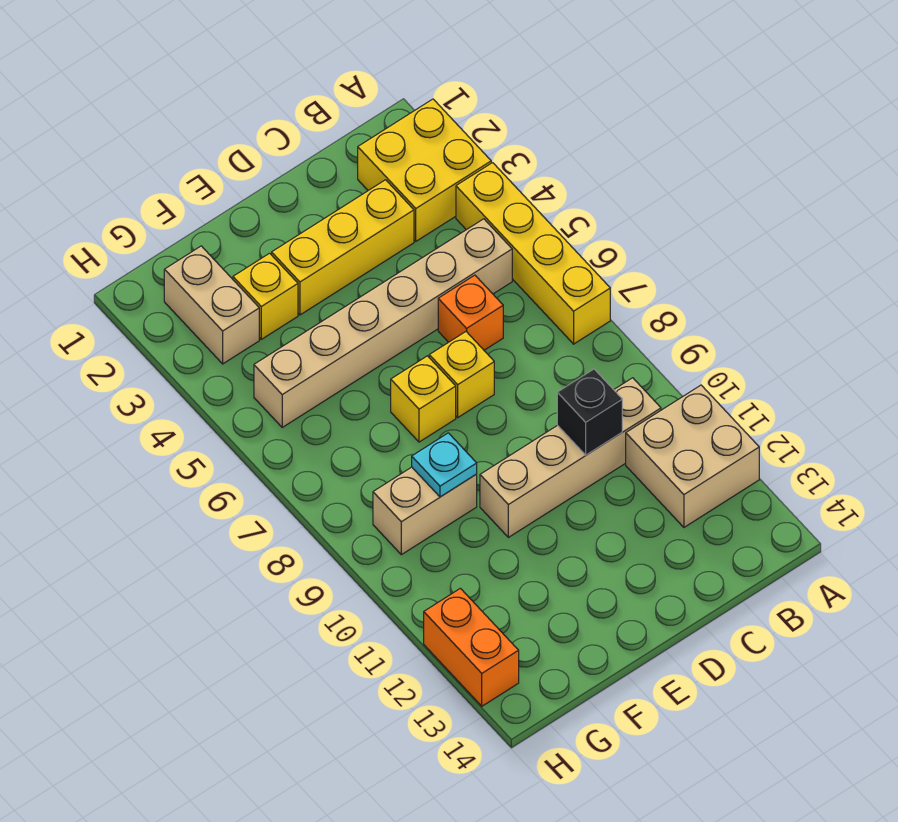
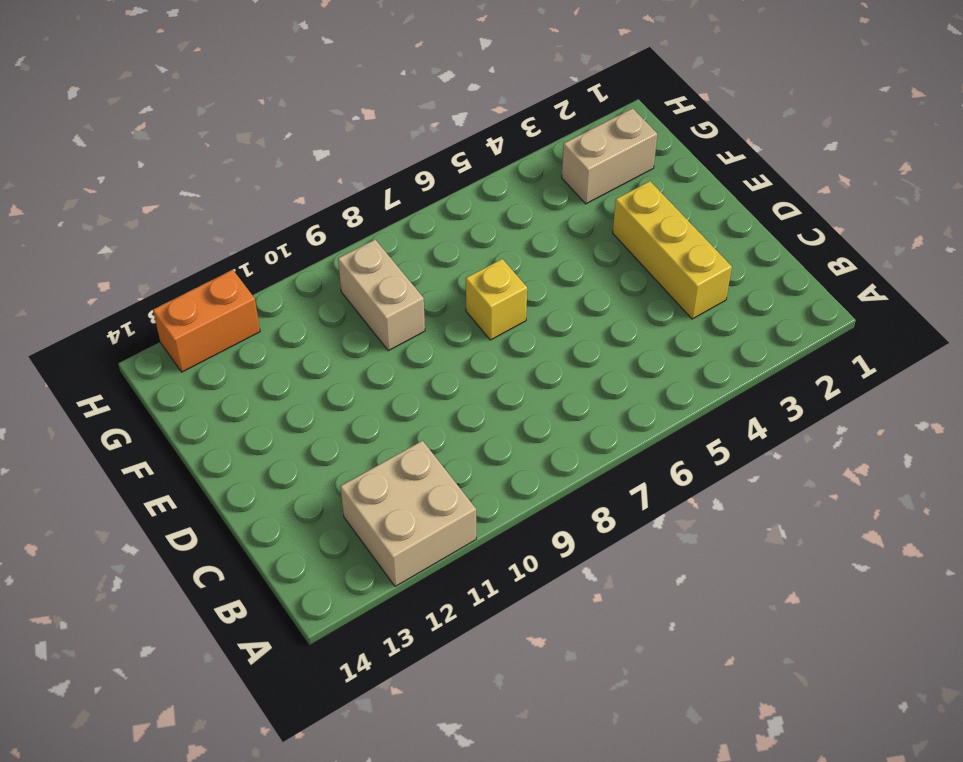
none -> yellow 2x2 brick [358,99,491,241]
none -> yellow 1x4 brick [456,163,610,344]
none -> tan 1x6 brick [254,219,512,427]

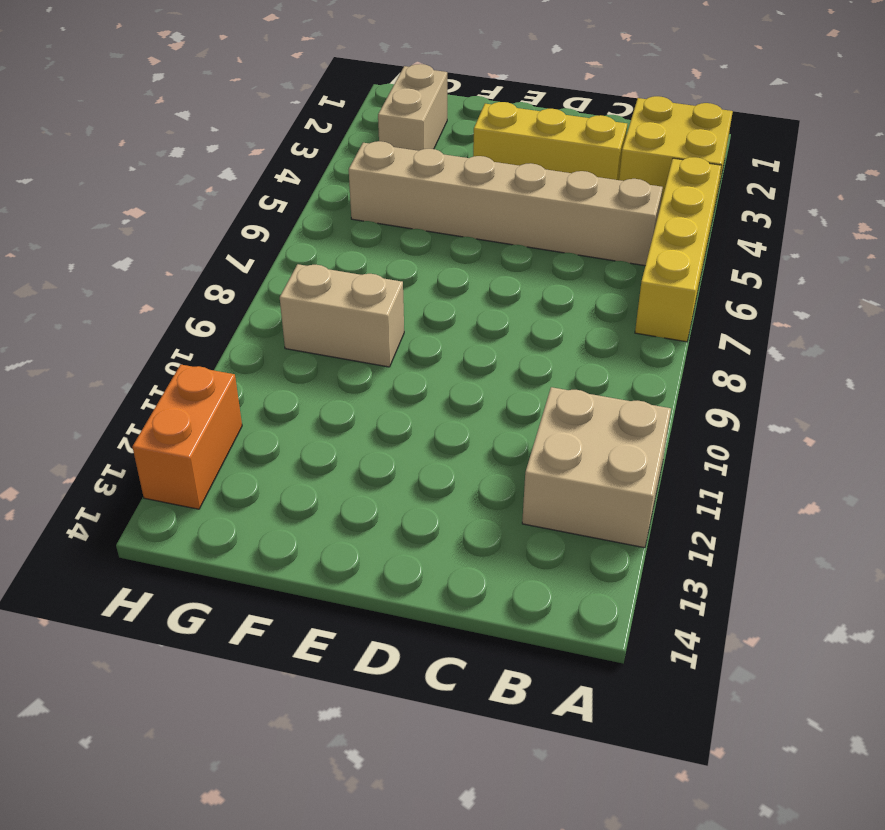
none -> tan 1x4 brick [480,378,661,537]
none -> orange 1x1 brick [438,275,503,350]
none -> yellow 1x1 brick [429,332,494,417]

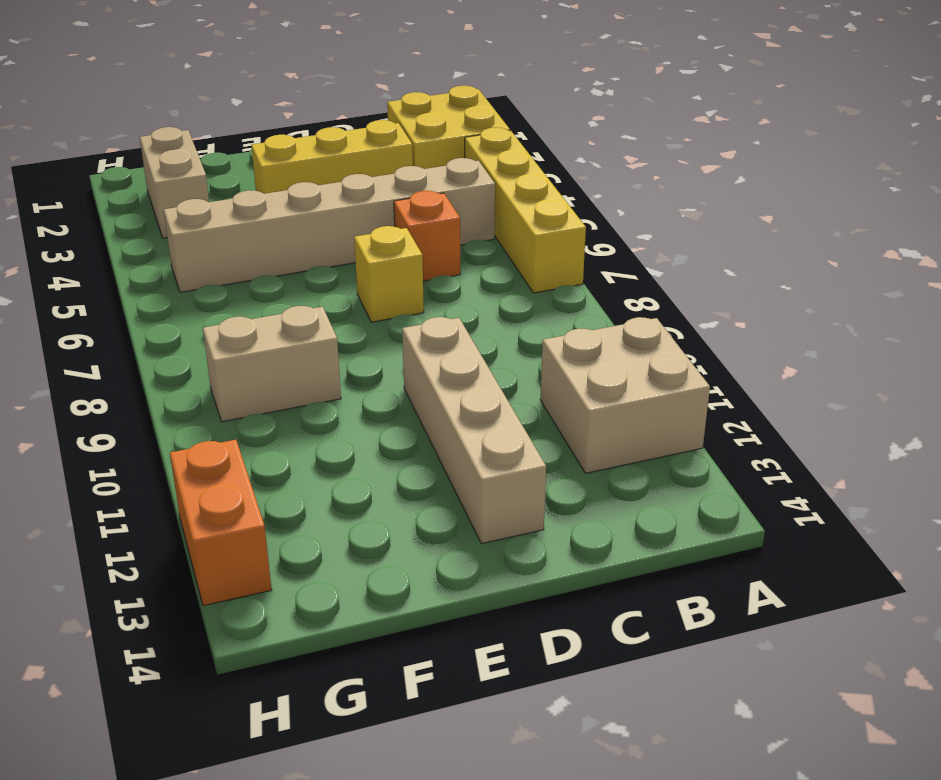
tan 1x4 brick [402,317,546,544] -> tan 1x4 brick turned to [480,378,661,537]
none -> yellow 1x1 brick [391,356,456,442]
none -> yellow 1x1 brick [233,253,298,339]
none -> black 1x1 brick [557,369,622,455]

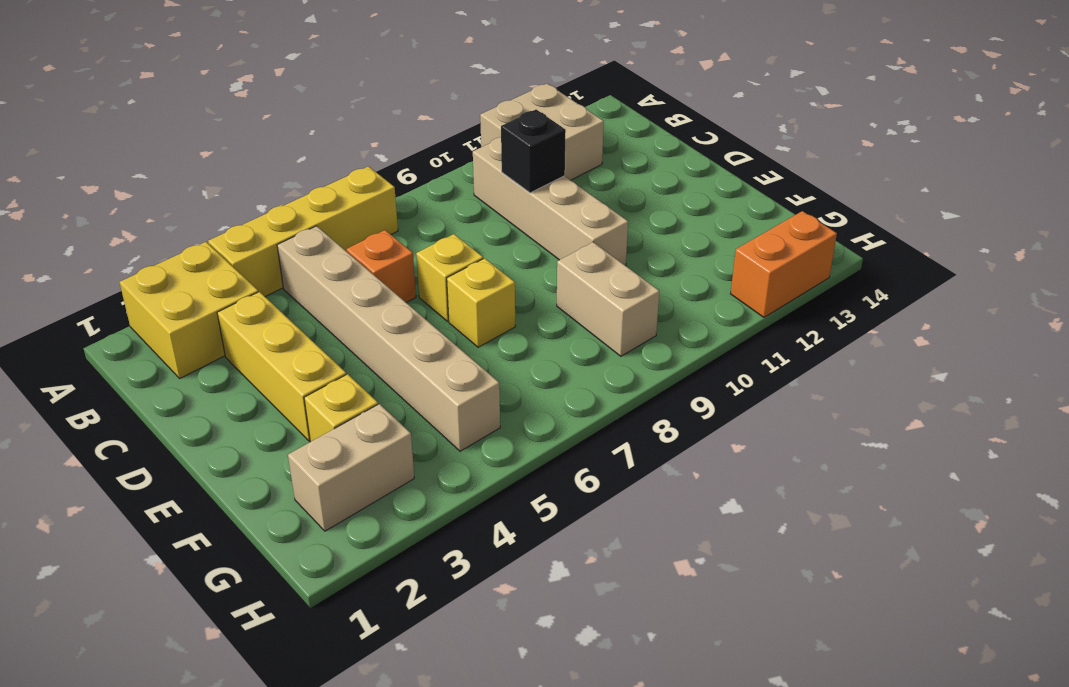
none -> cyan 1x1 plate [412,433,477,497]

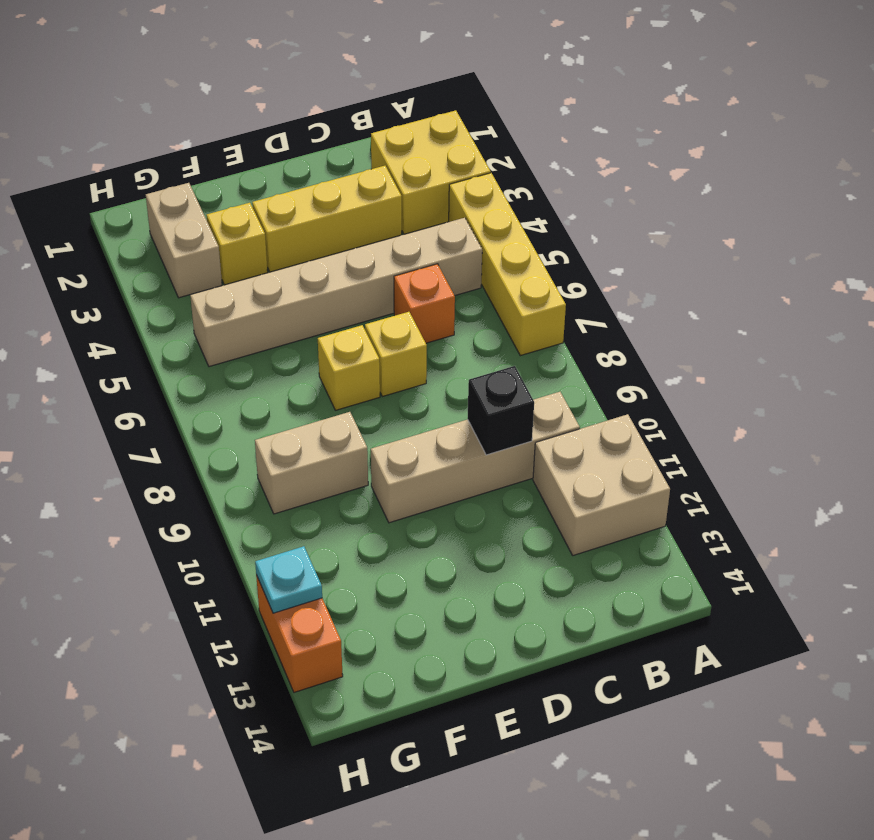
cyan 1x1 plate [255,546,322,613] -> cyan 1x1 plate moved to [412,433,477,497]

